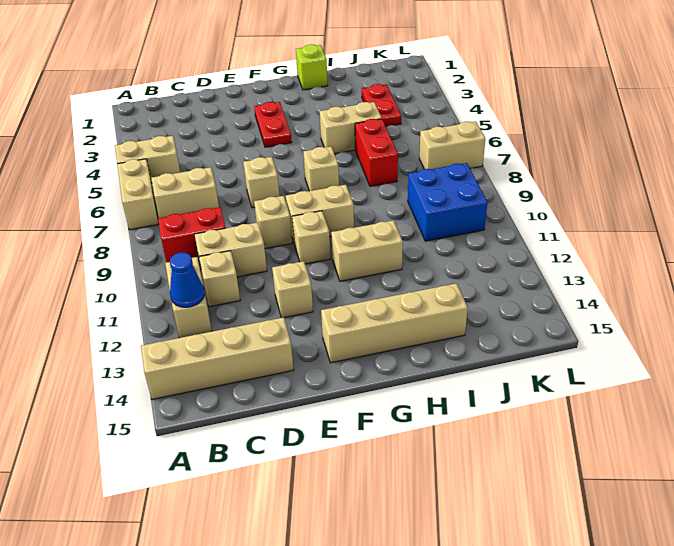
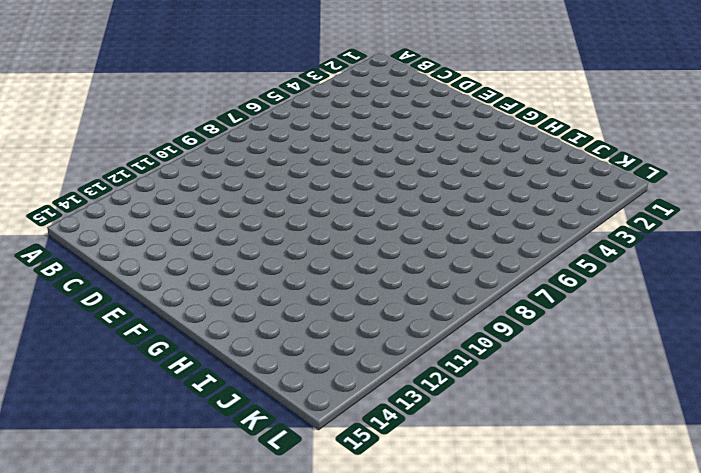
none -> tan 1x2 brick [115,136,180,182]
none -> tan 1x2 brick [117,159,159,230]
none -> tan 1x4 brick [141,317,294,399]

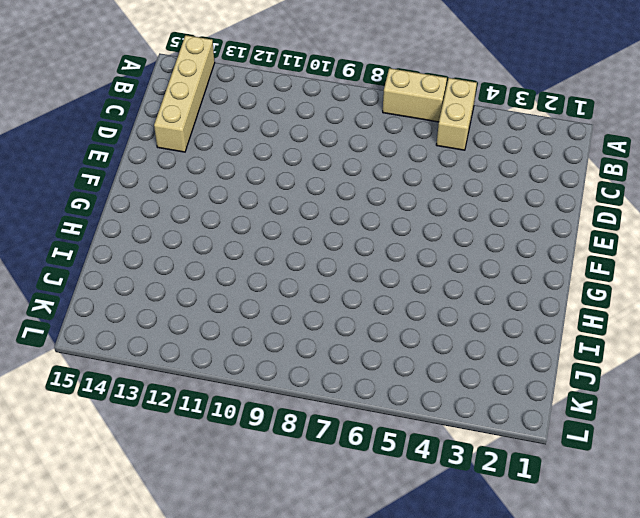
none -> tan 1x2 brick [151,167,219,218]
none -> red 1x2 brick [158,207,226,263]
none -> tan 1x2 brick [165,257,212,338]

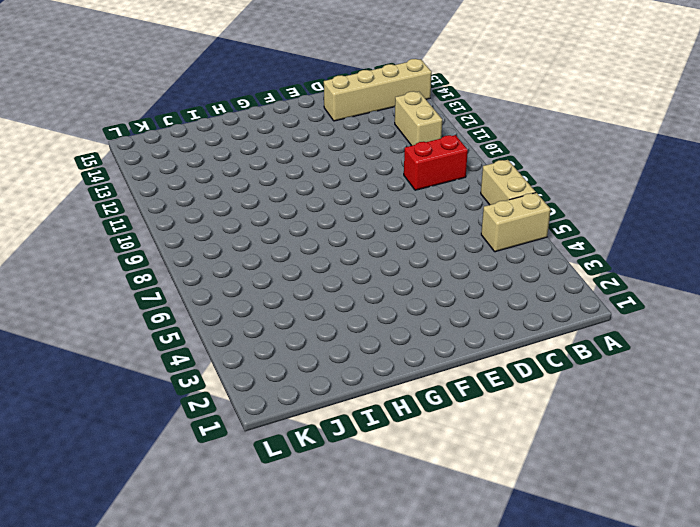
none -> tan 1x2 brick [151,167,219,218]
none -> tan 1x2 brick [195,223,267,277]
none -> tan 1x1 brick [199,251,240,307]

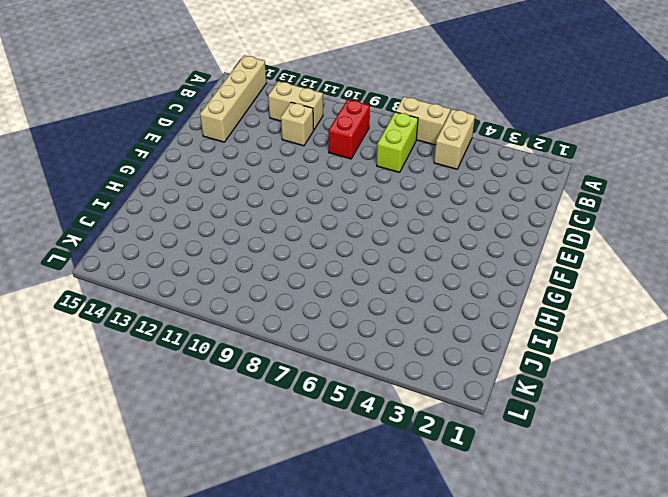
lime 1x2 brick [377,112,418,172] -> tan 1x2 brick [151,167,219,218]
none -> tan 1x2 brick [195,223,267,277]
none -> tan 1x1 brick [243,157,280,208]
none -> tan 1x1 brick [254,196,292,248]

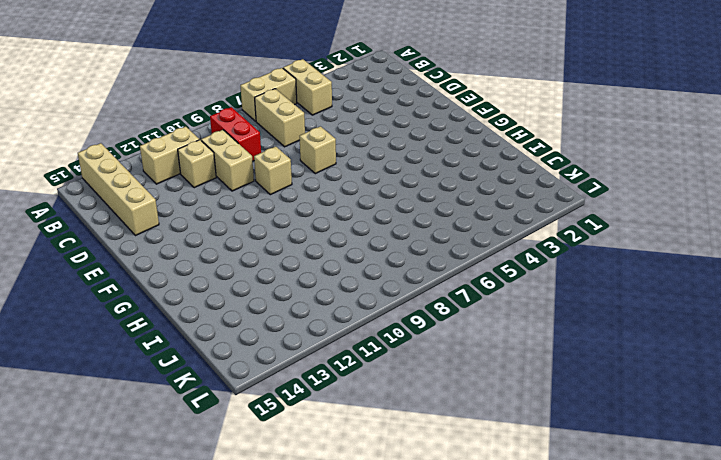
none -> tan 1x1 brick [272,261,313,318]
none -> red 1x2 plate [254,102,292,147]
none -> tan 1x2 brick [286,185,354,242]

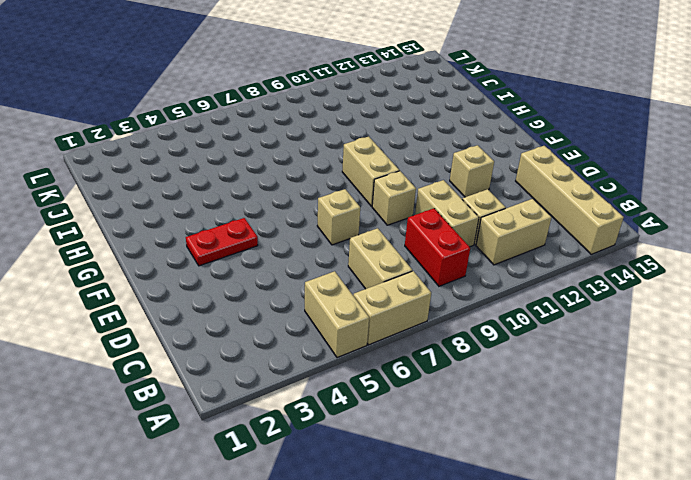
none -> tan 1x1 brick [292,211,331,264]
none -> tan 1x4 brick [321,283,468,363]
none -> tan 1x1 brick [303,147,339,191]

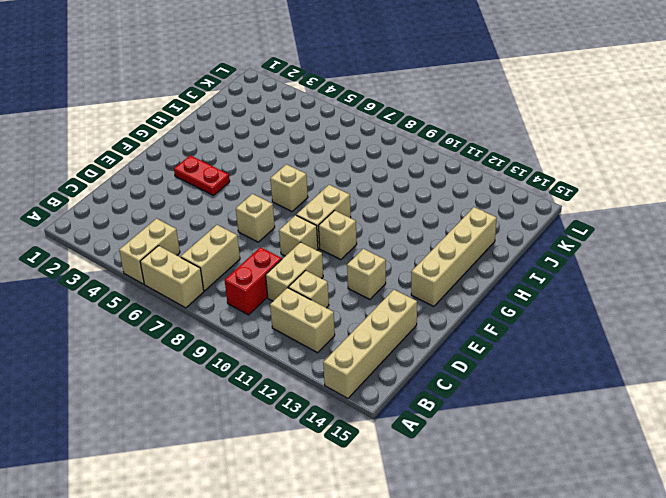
none -> tan 1x2 brick [331,220,403,281]
none -> lime 1x1 brick [296,44,328,90]
none -> tan 1x2 brick [320,102,382,154]

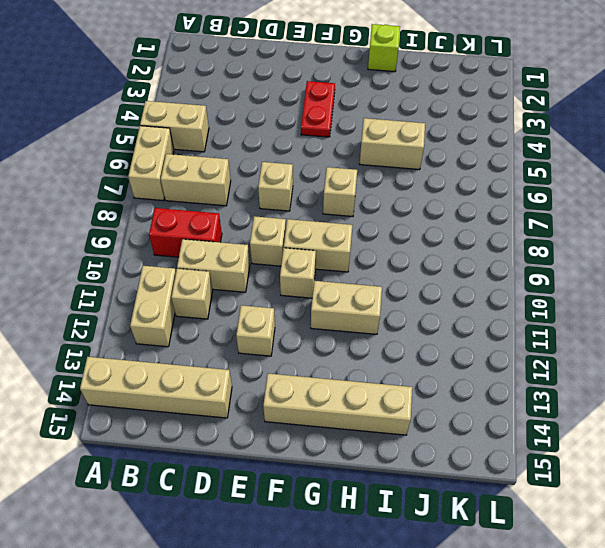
none -> red 1x2 brick [355,119,398,186]
none -> red 1x2 plate [362,84,401,127]
none -> blue 2x2 brick [408,163,487,241]

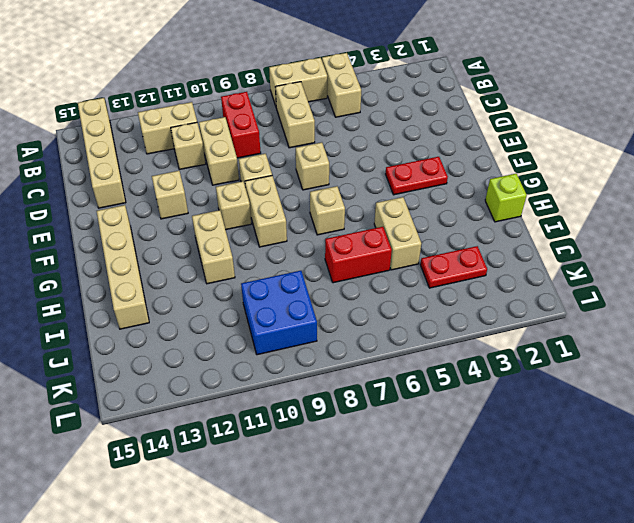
none -> tan 1x2 brick [419,122,485,169]
none -> blue 1x1 cone [170,253,204,307]

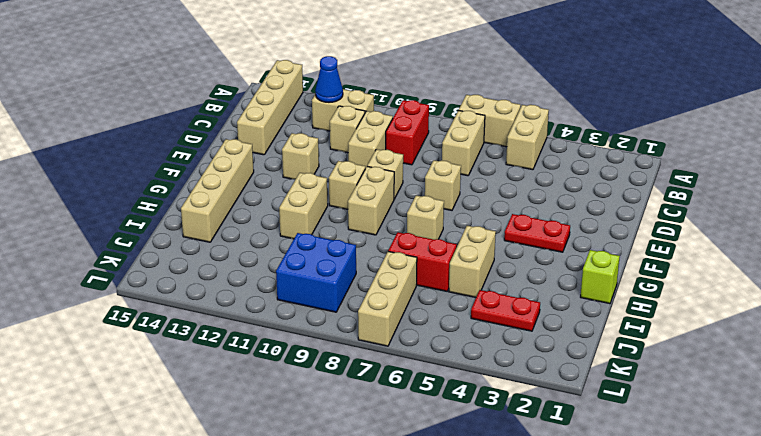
tan 1x3 brick [358,251,417,346] -> tan 1x2 brick [419,122,485,169]

